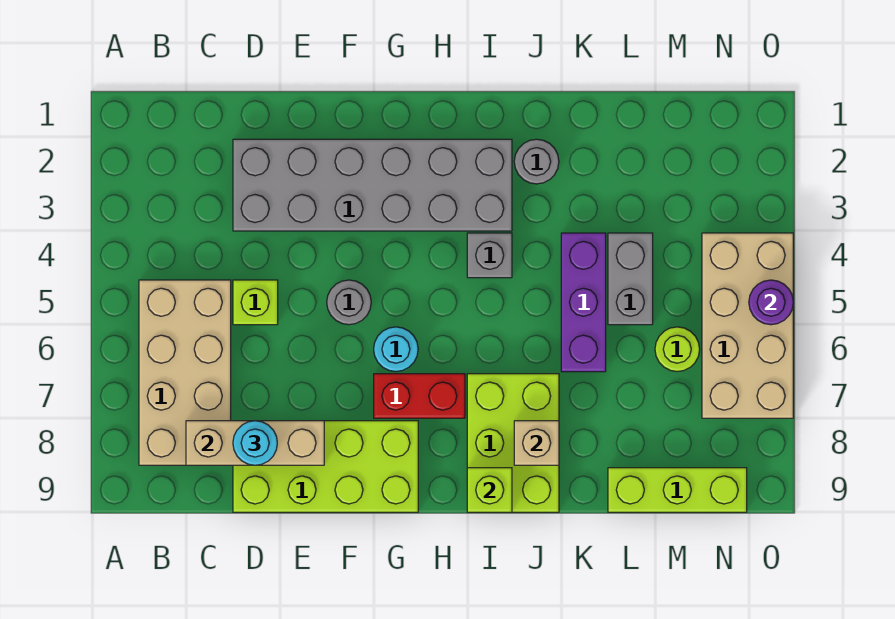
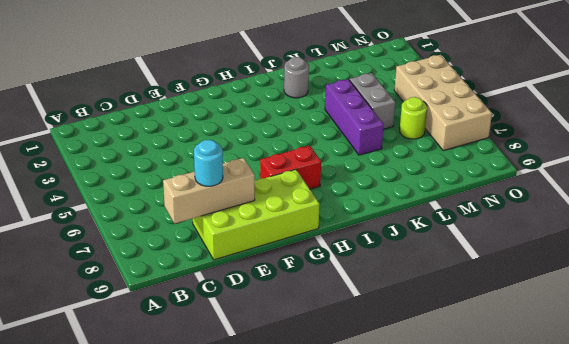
none -> tan 2x4 brick [139,280,231,465]
none -> grey 2x6 brick [233,139,512,231]
none -> lime 1x1 brick [233,280,278,325]

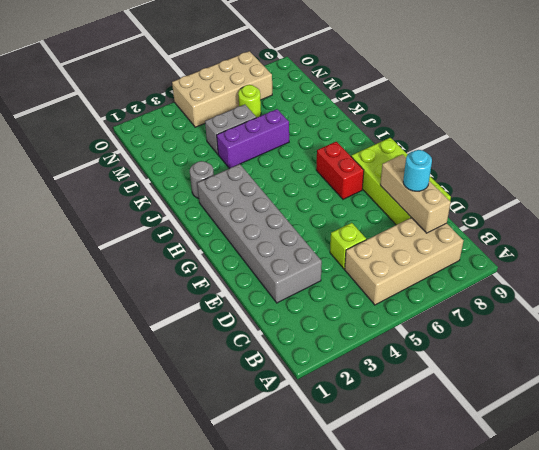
none -> grey 1x1 round brick [327,280,371,325]
none -> cyan 1x1 round brick [374,327,418,372]
none -> grey 1x1 brick [467,233,512,278]

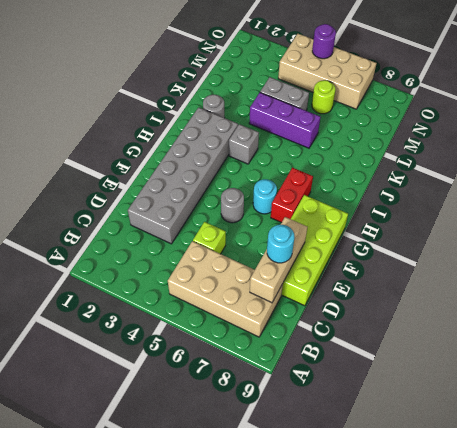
none -> lime 2x3 brick [467,374,559,512]
none -> lime 1x3 brick [608,468,747,512]
none -> lime 1x1 brick [467,468,512,512]

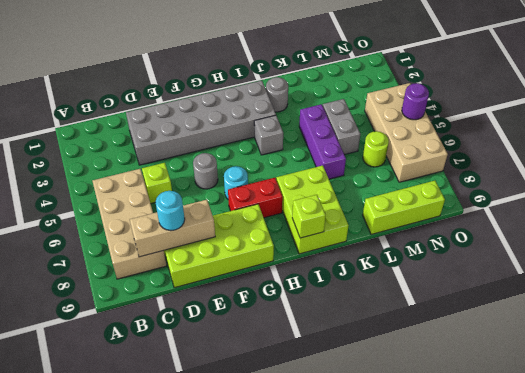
none -> tan 1x1 brick [514,421,559,465]

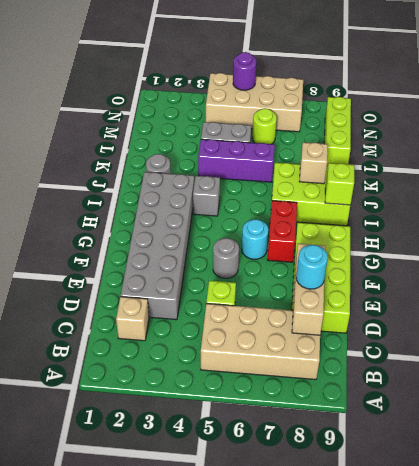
tan 1x1 brick [116,297,149,341] -> none

